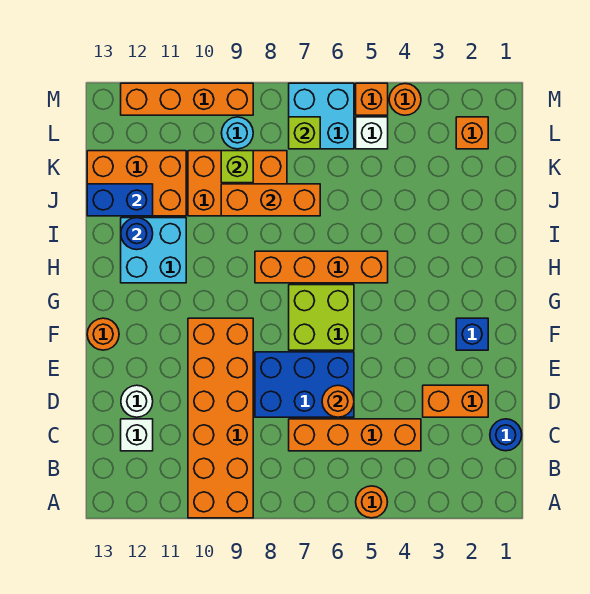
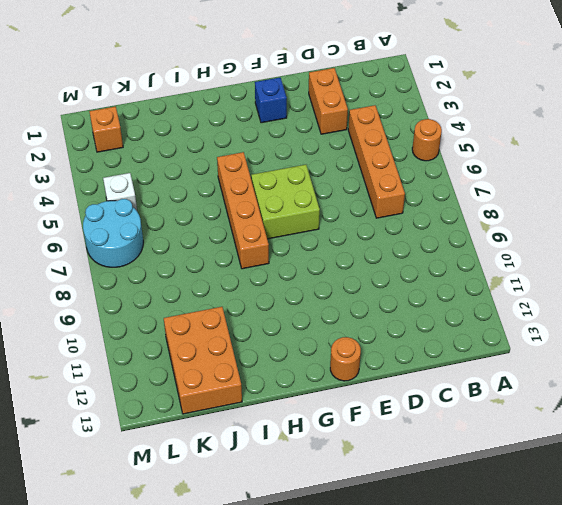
cyan 2x2 round brick [83,199,143,267] -> cyan 2x2 brick [289,83,354,149]
none -> orange 2x6 brick [188,318,253,518]
none -> blue 1x1 round brick [490,419,522,451]
none -> white 1x1 brick [121,419,153,451]

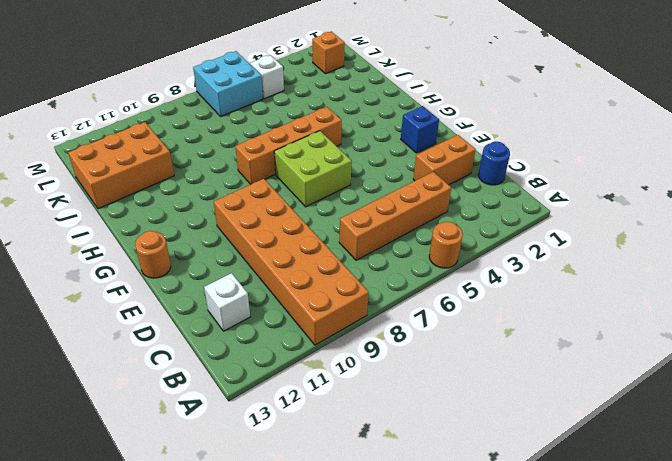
none -> blue 2x3 brick [255,352,354,417]
none -> white 1x1 round brick [121,385,153,417]
none -> cyan 2x2 brick [121,218,186,283]

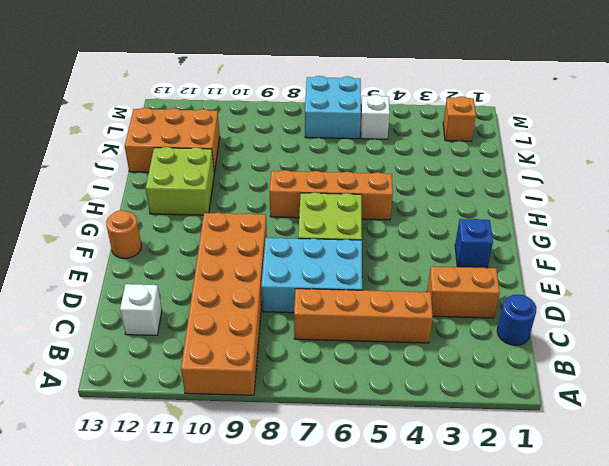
cyan 2x3 brick [261,238,362,313] -> blue 2x3 brick [255,352,354,417]
lime 2x2 brick [146,147,214,215] -> cyan 2x2 brick [121,218,186,283]
none -> orange 1x1 round brick [356,486,387,518]
none -> white 1x1 round brick [121,385,153,417]
none -> orange 2x3 brick [188,151,287,216]

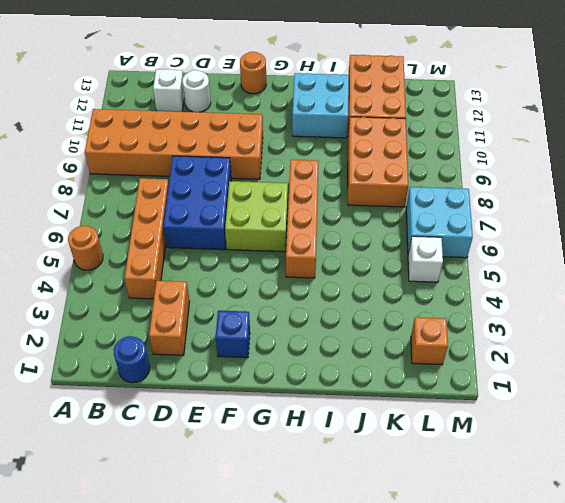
none -> cyan 1x1 round brick [222,117,253,149]
none -> orange 1x1 round brick [389,84,421,115]
none -> orange 1x1 brick [356,83,388,115]

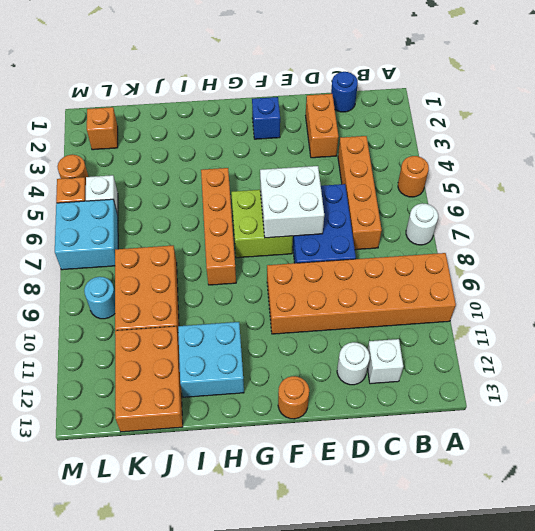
white 1x1 round brick [406,203,438,245] -> none
white 2x2 brick [260,166,324,238] -> none
none -> orange 1x4 brick [121,83,253,115]
none -> orange 1x1 round brick [322,385,354,417]
none -> blue 1x1 round brick [121,218,153,250]

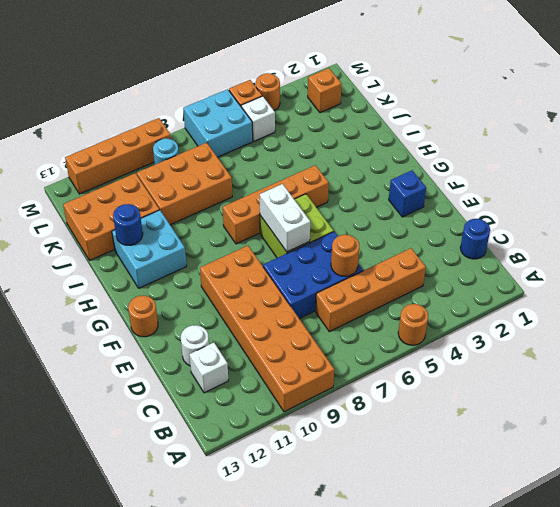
white 1x2 brick [260,184,310,252] -> none
none -> orange 1x2 brick [423,385,488,417]
none -> orange 1x3 brick [221,184,320,216]
none -> blue 1x2 brick [87,184,153,216]

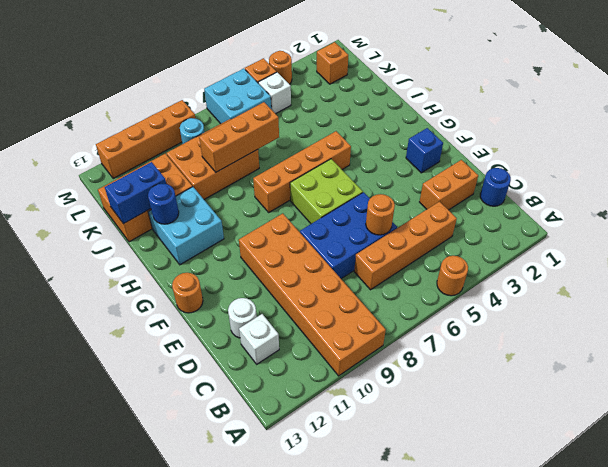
none -> lime 1x1 brick [221,151,253,183]
none -> lime 1x1 brick [289,117,320,149]

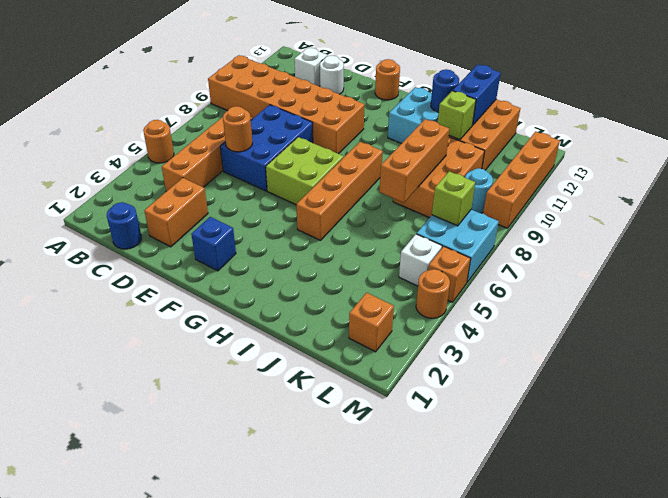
lime 1x1 brick [437,91,476,140] -> lime 1x1 brick moved to [221,151,253,183]

